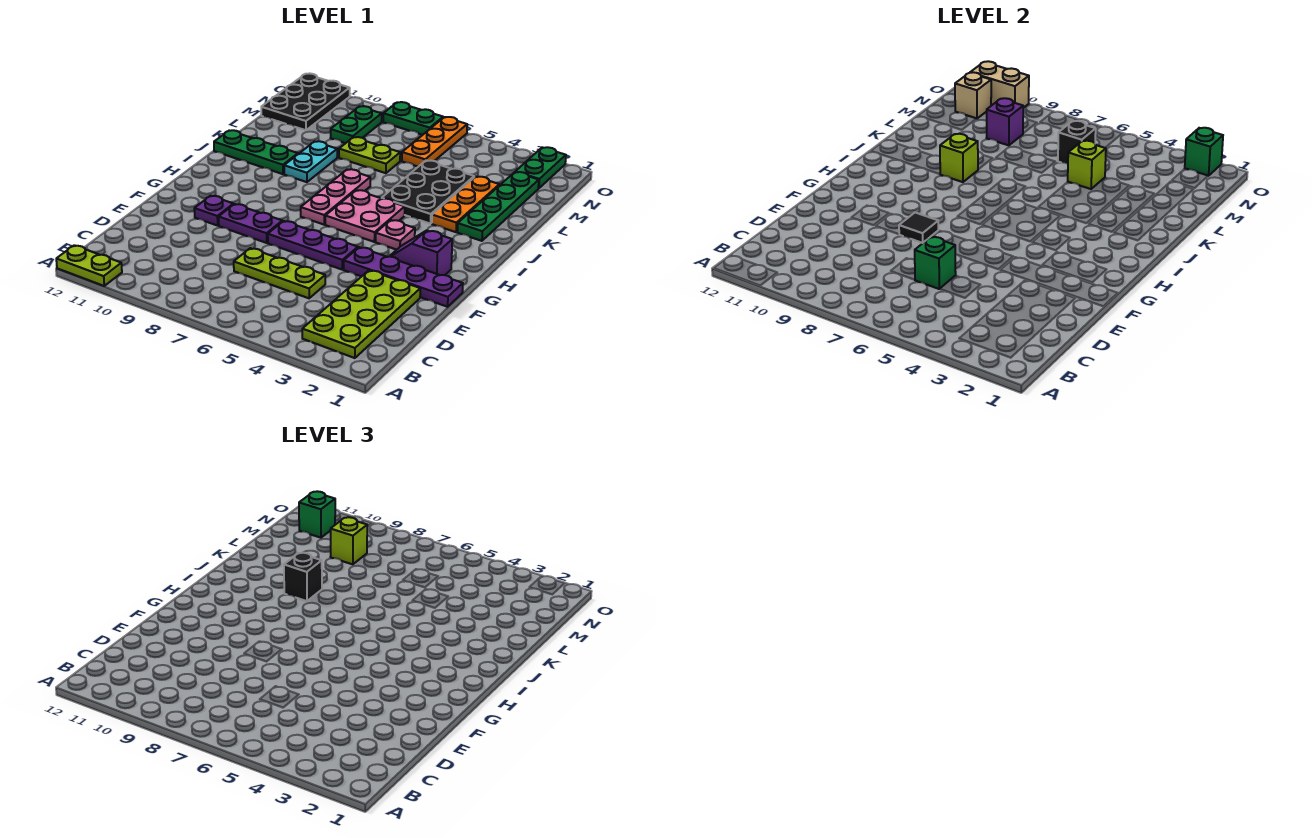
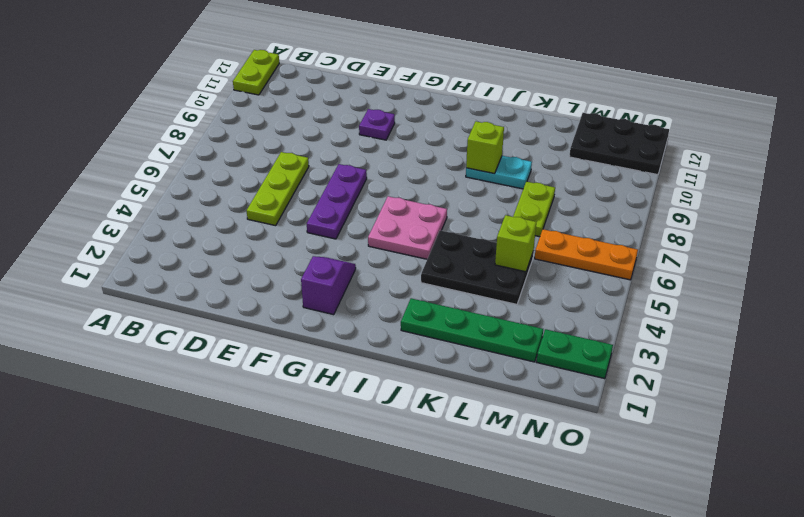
none -> lime 2x4 plate [302,270,420,358]
none -> purple 1x4 plate [344,247,463,307]
none -> purple 1x2 plate [219,204,282,243]
none -> pink 1x1 plate [376,220,415,250]

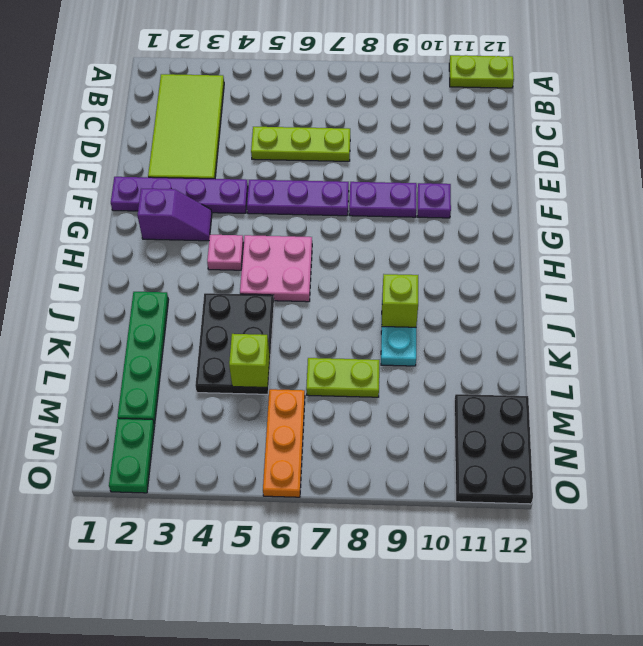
lime 2x4 tile [148,74,224,179] -> lime 2x4 plate [302,270,420,358]
none -> pink 1x3 plate [301,169,370,225]
none -> orange 1x3 plate [432,177,499,232]
none -> green 1x3 plate [214,130,298,174]
none -> green 1x2 plate [331,106,382,143]

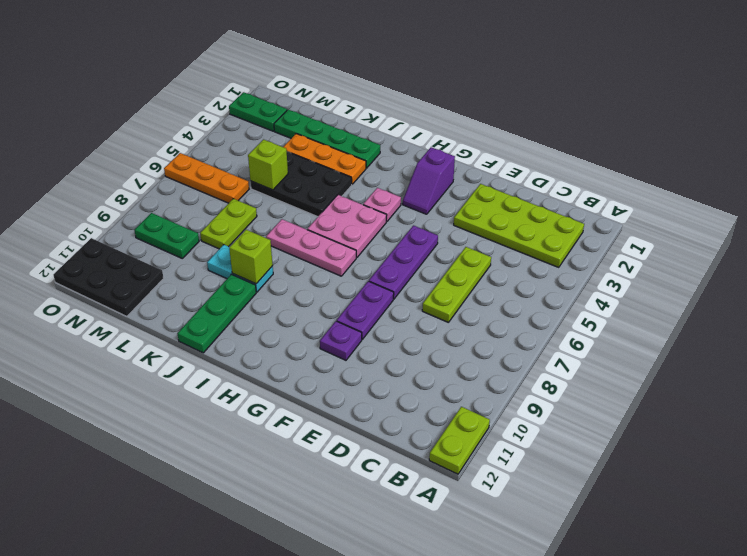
none -> purple 1x4 plate [344,247,463,307]
none -> green 1x2 plate [383,102,443,135]
none -> green 1x1 brick [915,237,956,289]
none -> black 1x1 tile [899,213,938,243]

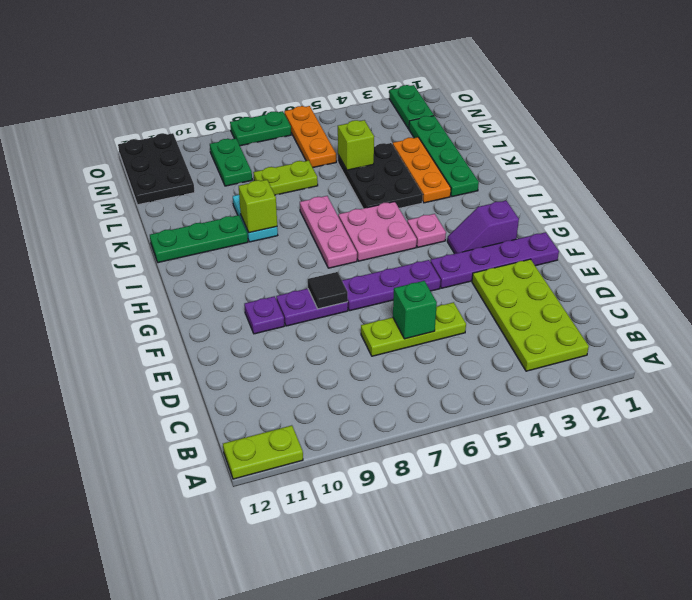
none -> black 1x1 brick [1058,121,1096,164]
none -> purple 1x1 brick [987,98,1023,145]
none -> tan 1x1 brick [955,72,991,119]
none -> green 1x1 brick [1185,128,1223,176]

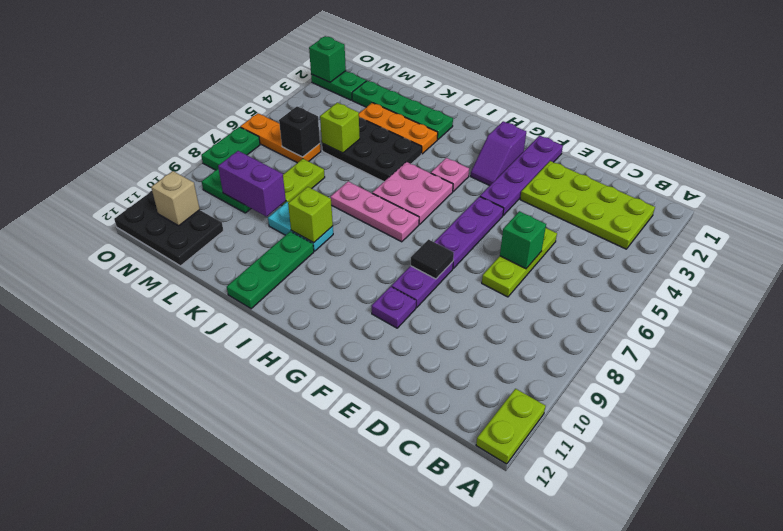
purple 1x2 brick [218,151,286,217] -> purple 1x1 brick [987,98,1023,145]
none -> tan 1x2 brick [970,61,1029,108]
none -> black 1x1 brick [284,553,322,601]
none -> lime 1x1 brick [331,517,367,564]
none -> green 1x1 brick [299,491,335,538]

